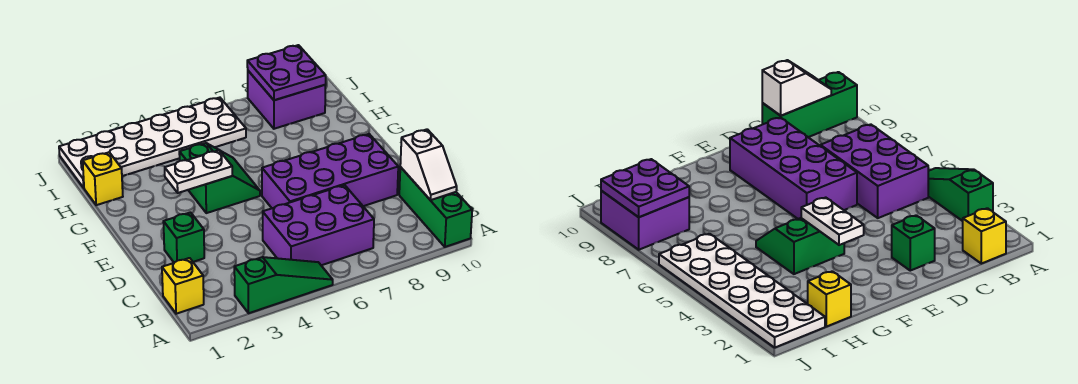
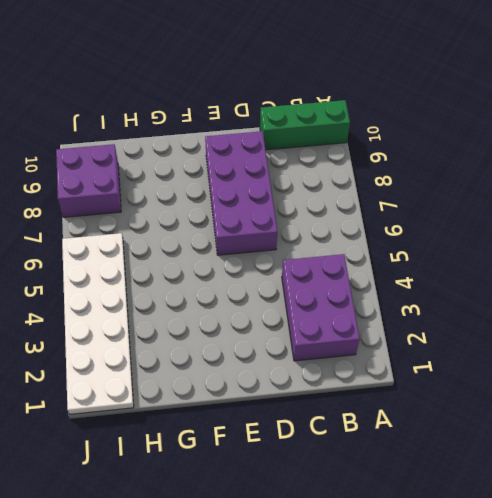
purple 2x3 brick [282,254,360,361] -> purple 2x3 brick moved to [263,185,374,265]
none -> green 1x3 slope [234,257,333,313]
none -> yellow 1x1 brick [162,258,204,314]
none -> green 1x1 brick [163,212,204,263]

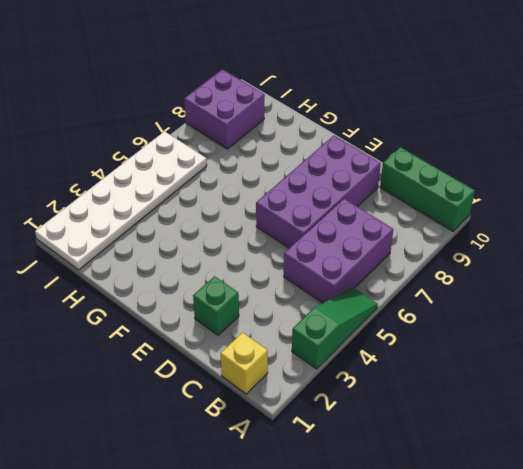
none -> green 2x2 slope [179,143,260,213]
none -> yellow 1x1 brick [83,152,123,205]
none -> white 1x2 slope [400,129,457,200]

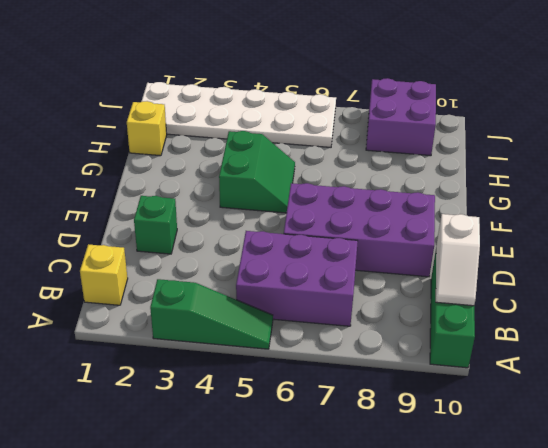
none -> white 1x2 plate [165,150,232,193]
none -> purple 2x2 plate [247,45,326,100]

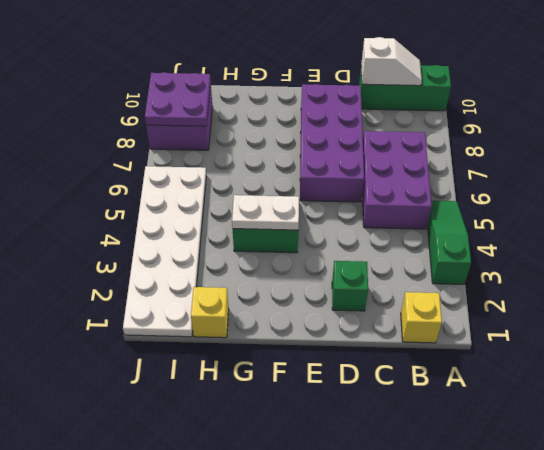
white 1x2 plate [232,195,299,230] -> white 1x2 plate turned to [165,150,232,193]

